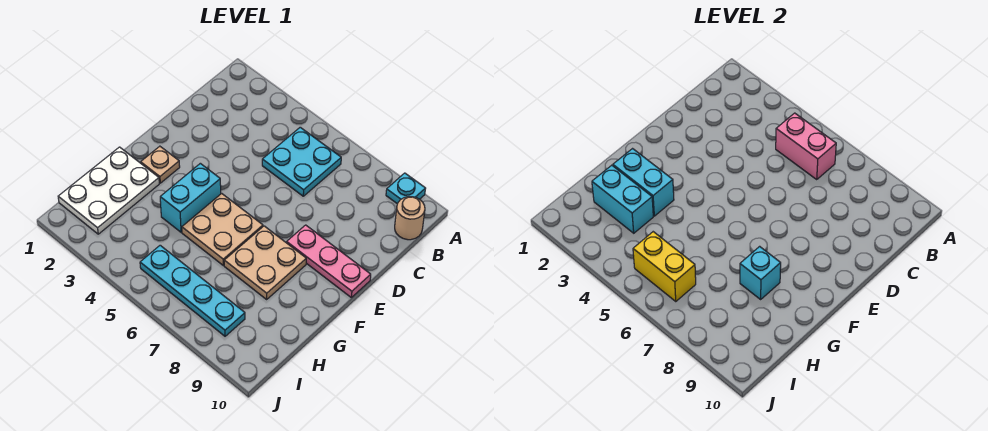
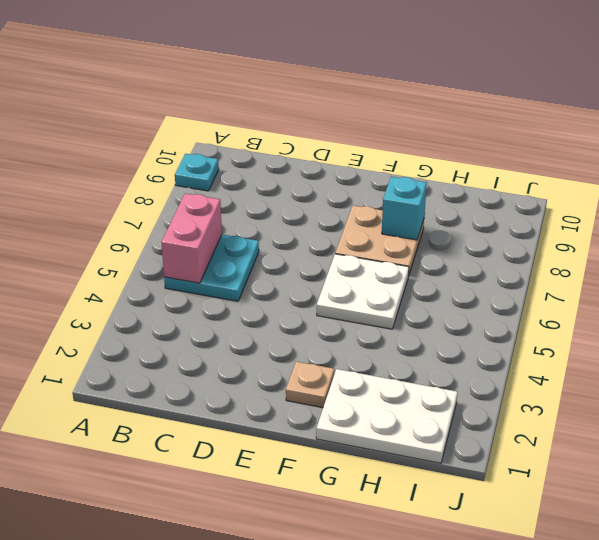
white 2x2 plate [317,254,409,329] -> tan 2x2 plate [182,193,263,265]
none -> tan 1x1 round brick [395,197,425,240]
none -> pink 1x3 plate [287,225,371,297]
none -> cyan 1x2 brick [160,163,221,232]

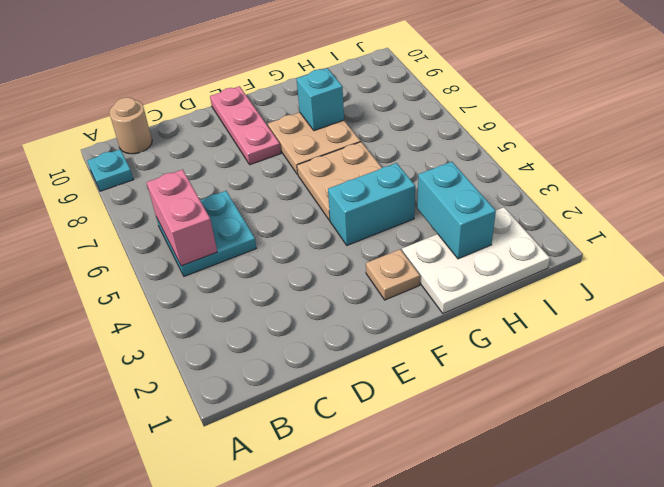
none -> cyan 1x4 plate [140,245,245,336]
none -> cyan 1x2 brick [613,149,674,216]
none -> yellow 1x2 brick [633,232,696,301]

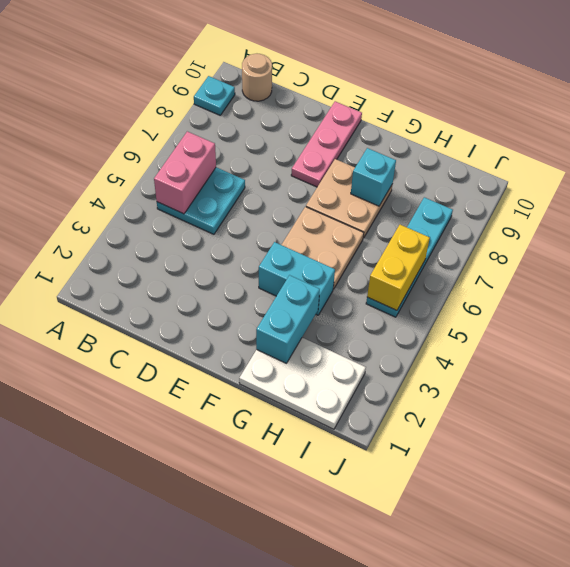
none -> tan 1x1 plate [141,146,180,183]
none -> cyan 1x2 brick [592,165,653,233]

